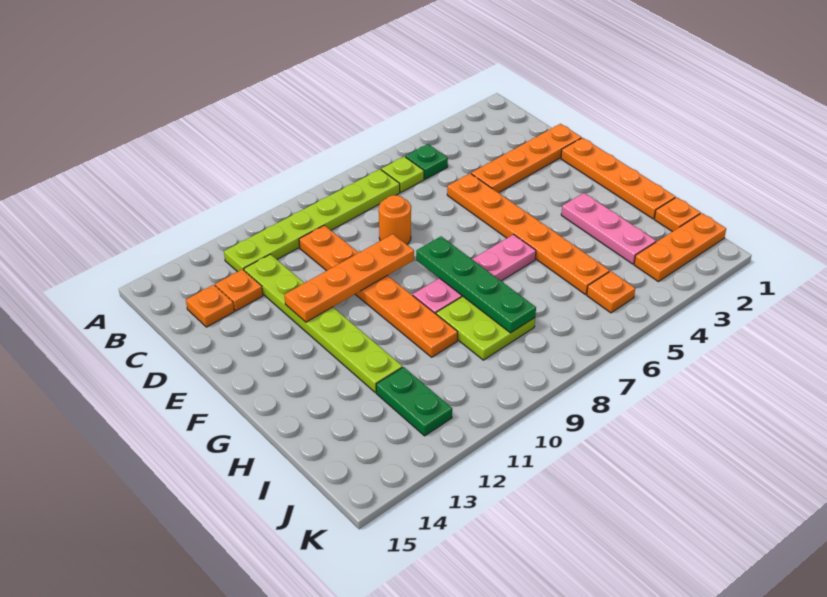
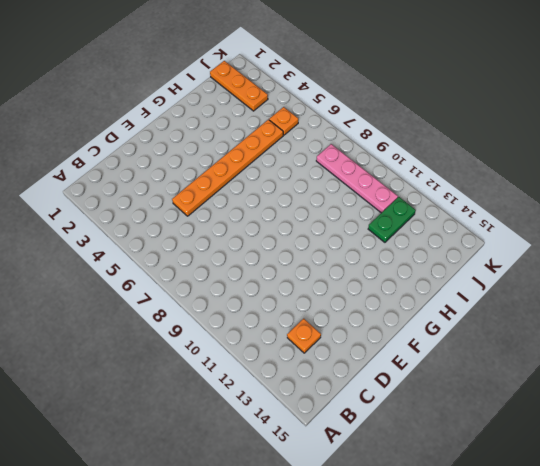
pink 1x4 plate [316,144,398,213] -> pink 1x4 plate moved to [413,234,536,314]
none -> green 1x1 plate [406,144,448,179]
none -> lime 1x1 plate [381,156,424,192]
none -> lime 1x6 plate [224,169,400,272]

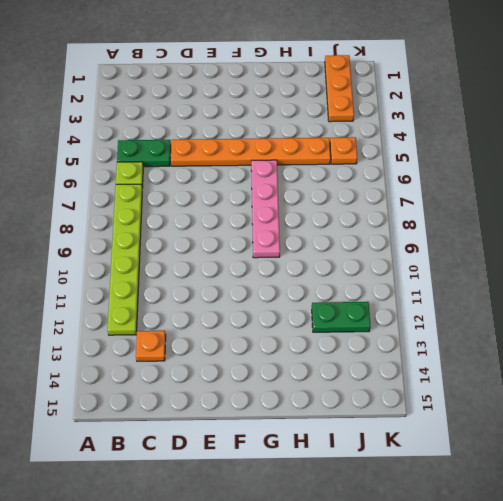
green 1x2 plate [117,140,171,167] -> green 1x1 plate [406,144,448,179]
none -> orange 1x6 plate [299,225,458,357]
none -> lime 1x6 plate [244,254,402,393]
none -> orange 1x1 plate [186,285,234,327]

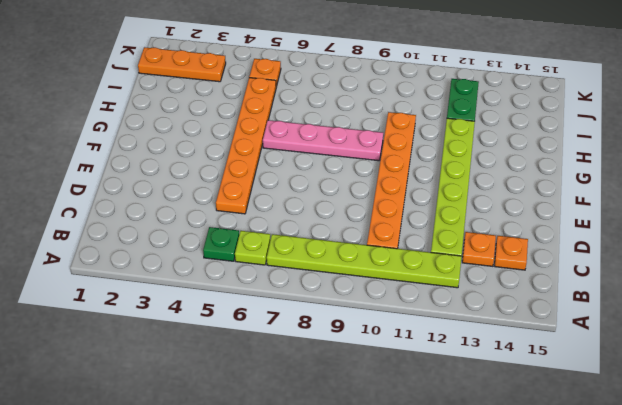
none -> orange 1x4 plate [471,124,581,193]
none -> orange 1x1 round brick [379,195,411,244]
none -> orange 1x4 plate [561,138,675,219]

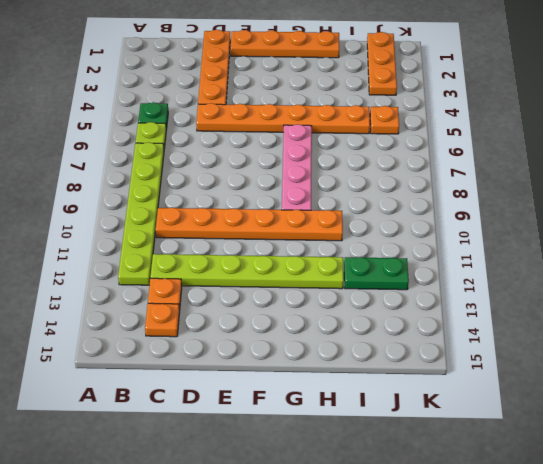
none -> orange 1x1 round brick [379,195,411,244]
none -> pink 1x3 plate [561,193,656,264]
none -> lime 2x2 plate [436,297,535,360]

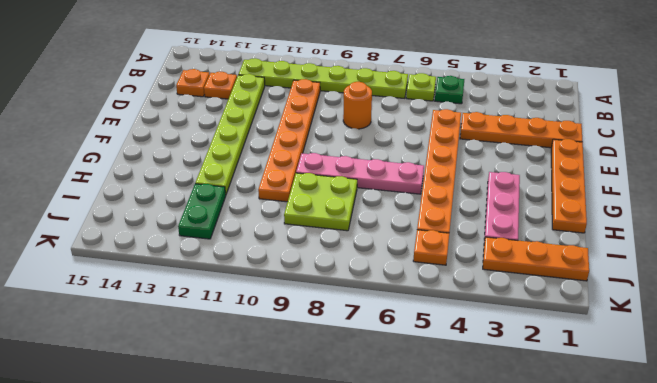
none -> orange 1x1 plate [654,197,701,232]
none -> orange 1x4 plate [284,234,414,322]
none -> green 1x4 plate [416,237,536,333]

